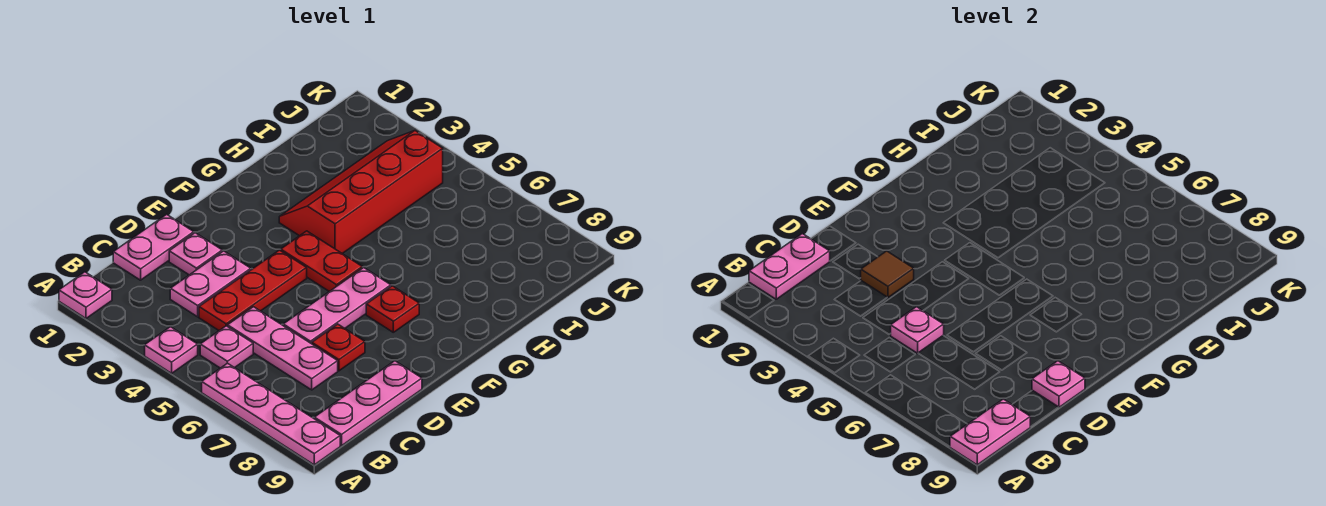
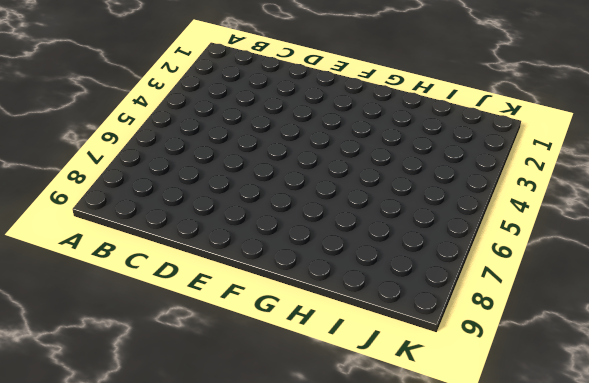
none -> pink 1x1 plate [59,272,112,318]
none -> pink 1x1 plate [145,327,198,373]
none -> pink 1x4 plate [202,363,340,465]

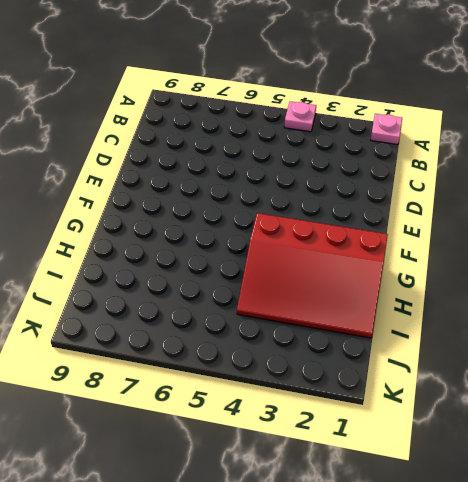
red 3x4 slope [237,213,388,338] -> red 2x4 slope [279,131,443,254]
none -> pink 1x4 plate [202,363,340,465]
none -> pink 1x1 plate [200,326,253,368]
none -> pink 1x3 plate [314,361,422,446]

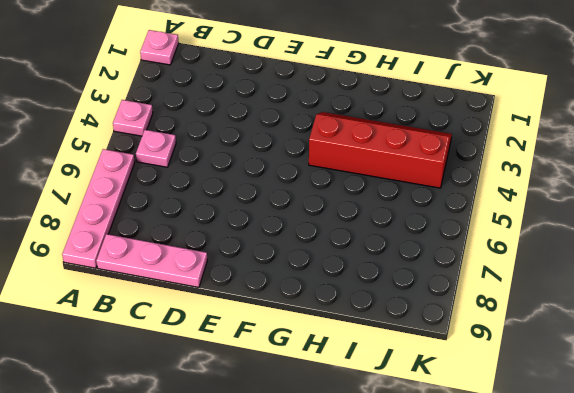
none -> pink 1x2 plate [113,214,194,280]
none -> pink 1x2 plate [170,251,251,317]
none -> red 1x3 plate [199,250,307,330]

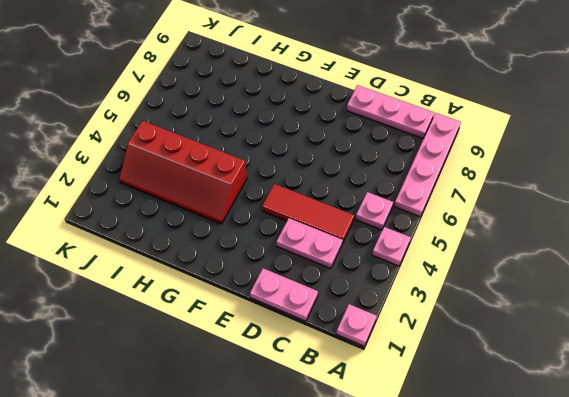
red 1x3 tile [262,184,354,243] -> red 1x3 plate [199,250,307,330]
none -> pink 1x3 plate [228,307,338,390]
none -> pink 1x1 plate [169,233,222,275]
none -> pink 1x3 plate [283,268,391,344]

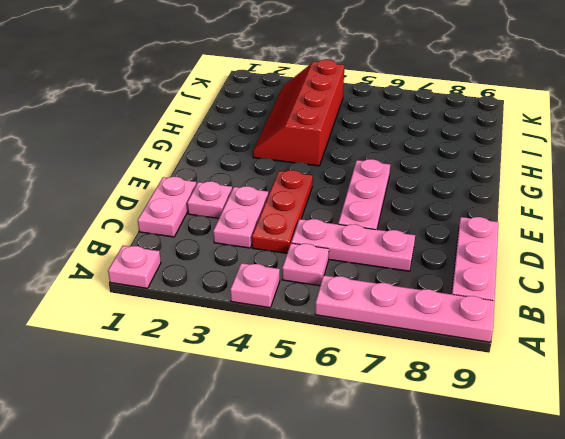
none -> red 1x1 plate [312,324,365,371]
none -> red 1x2 plate [281,231,362,292]
none -> red 1x1 plate [366,286,419,332]

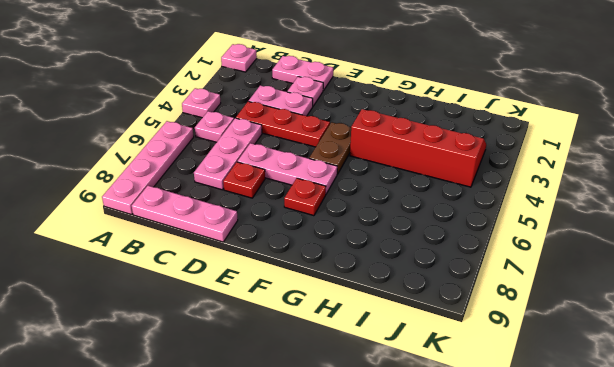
brown 1x2 plate [309,122,351,174] -> red 1x2 plate [281,231,362,292]
none -> pink 1x2 plate [950,399,1030,465]
none -> pink 1x2 plate [749,234,830,299]
none -> pink 1x1 plate [890,307,944,353]

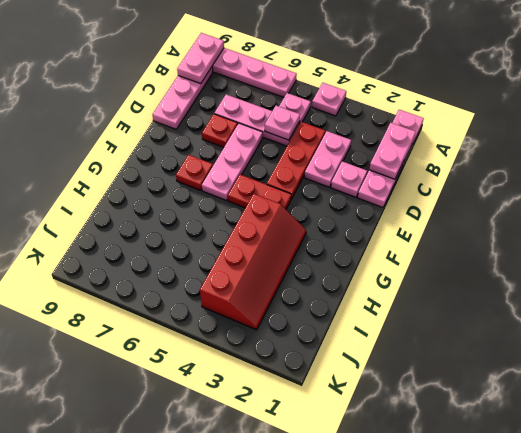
none -> brown 1x1 tile [861,251,914,298]
none -> pink 1x1 plate [1032,361,1085,407]

